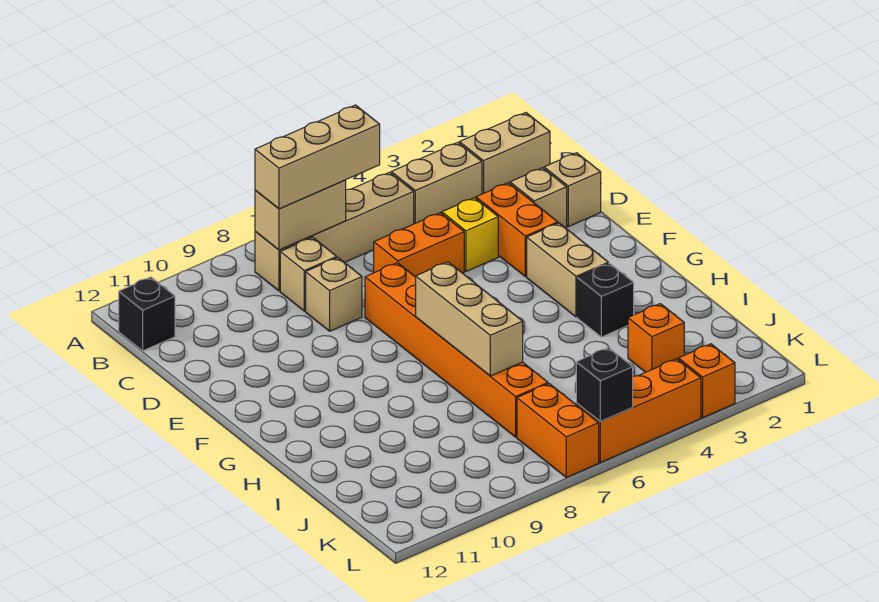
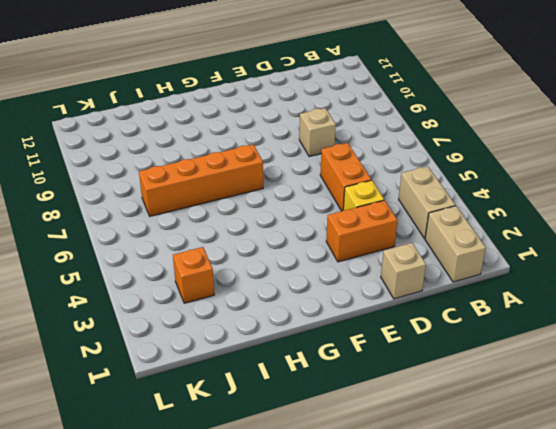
orange 1x4 brick [139,145,263,216] -> orange 1x6 brick [365,263,548,437]
none -> tan 1x4 brick [255,172,414,291]
none -> black 1x1 brick [119,277,175,351]
none -> tan 1x1 brick [280,237,337,311]

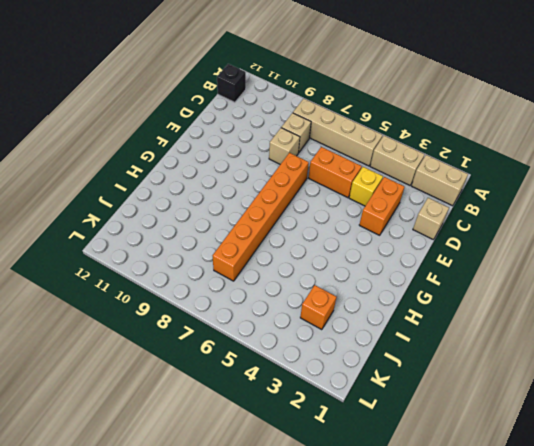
none -> tan 1x1 brick [510,168,567,228]
none -> tan 1x2 brick [527,223,608,317]
none -> black 1x1 brick [577,263,634,337]

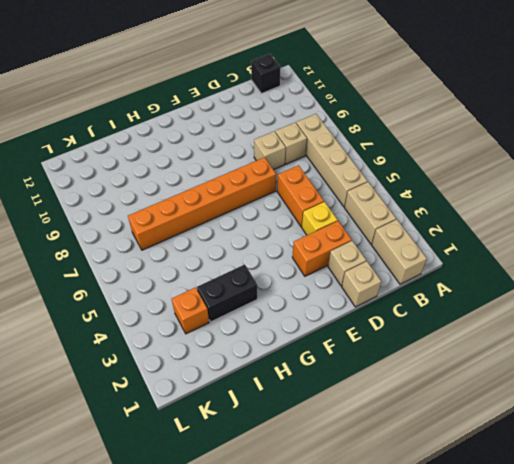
black 1x2 brick [197,264,257,322] -> black 1x1 brick [577,263,634,337]
none -> tan 1x2 brick [527,223,608,317]
none -> orange 1x2 brick [517,384,599,477]
none -> orange 1x1 brick [679,344,735,417]

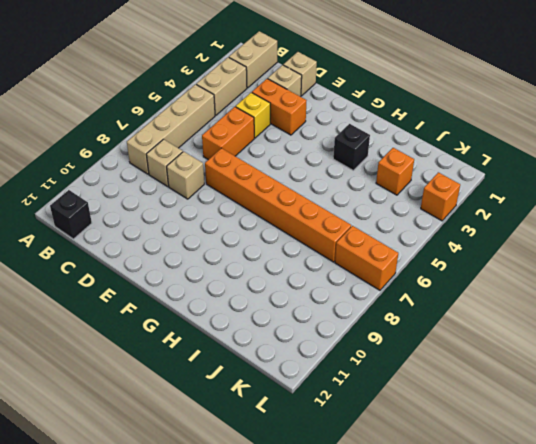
none -> tan 1x2 brick [527,223,608,317]
none -> orange 1x3 brick [576,359,701,463]
none -> tan 1x2 brick [255,180,346,250]

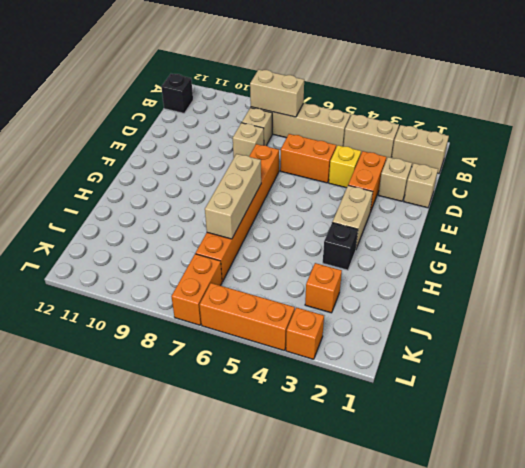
none -> black 1x1 brick [576,348,633,421]
none -> tan 1x3 brick [255,105,380,209]

